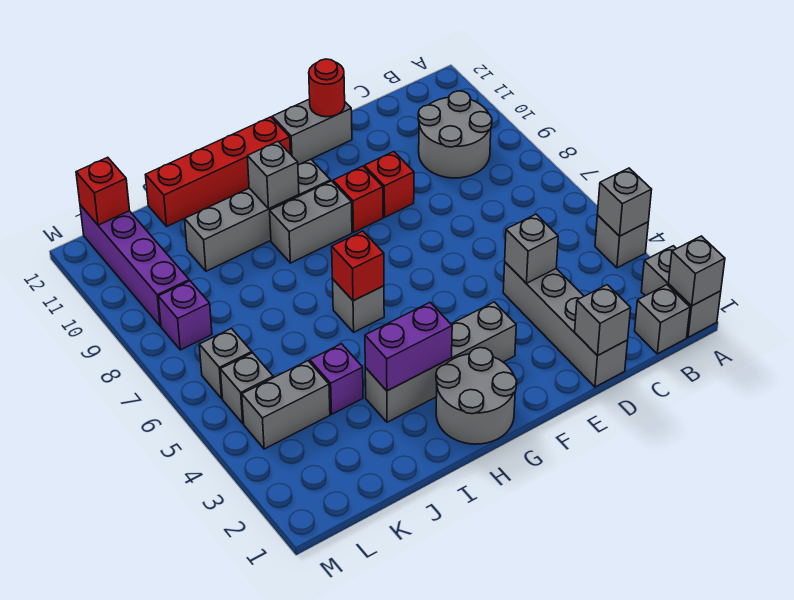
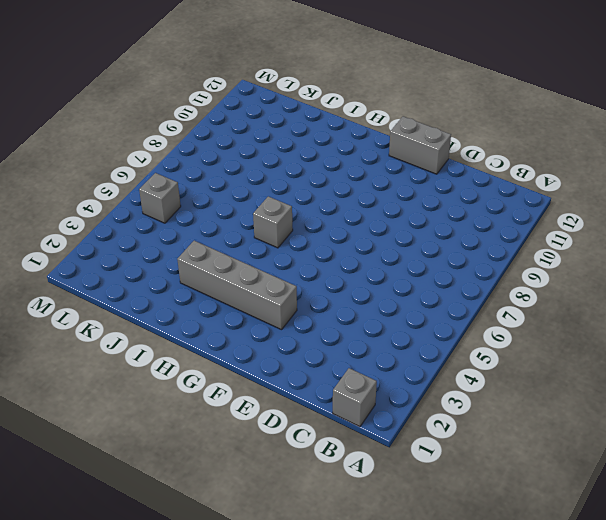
none -> grey 1x2 brick [641,246,721,337]
none -> grey 1x1 brick [595,215,648,268]
none -> grey 2x2 round brick [418,91,492,178]

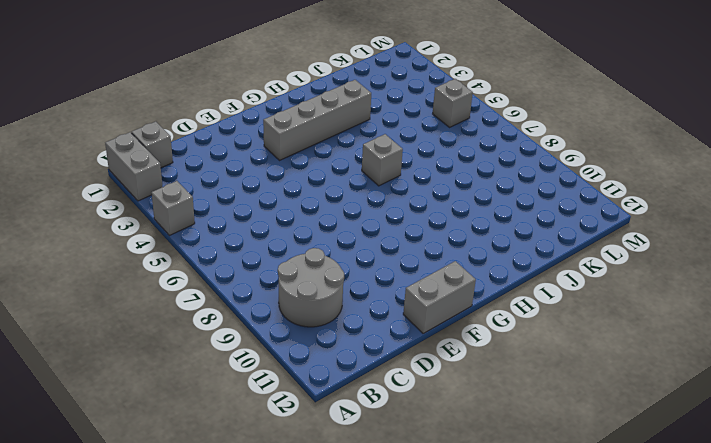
none -> grey 1x4 brick [503,262,628,387]
none -> red 1x1 brick [364,151,414,217]
none -> red 1x1 brick [333,166,383,232]

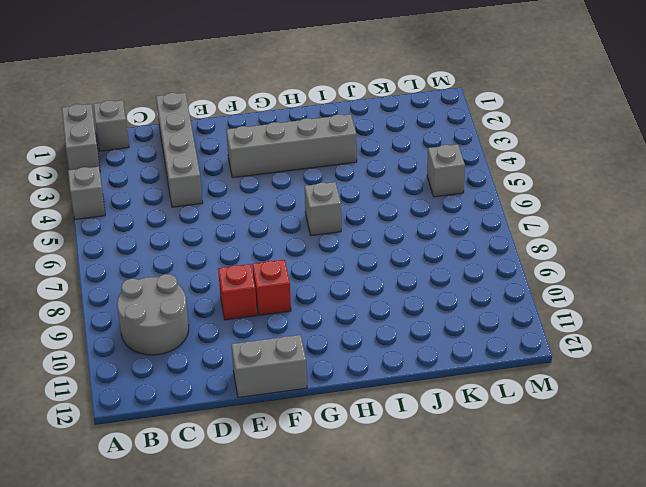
none -> grey 2x2 round brick [436,348,517,444]
none -> grey 1x2 brick [270,181,352,263]
none -> grey 1x4 brick [185,159,331,271]

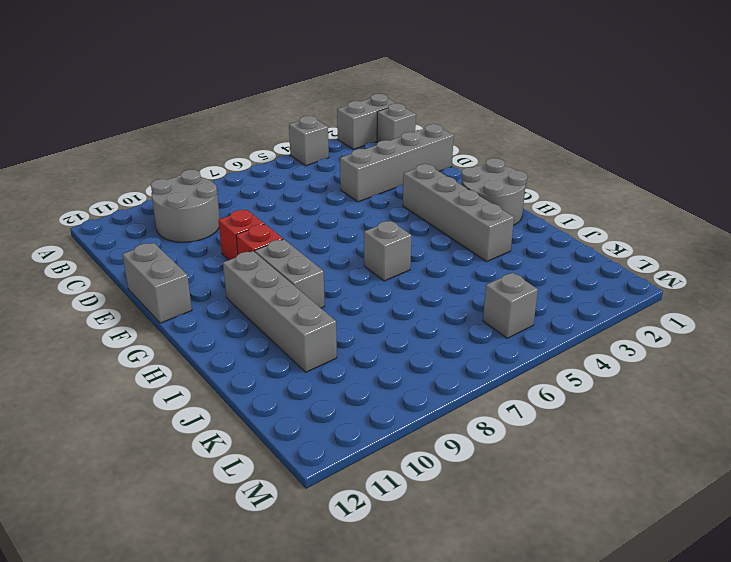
none -> red 1x4 brick [146,117,290,226]
none -> purple 1x1 brick [310,344,363,414]
none -> grey 1x2 brick [242,361,330,449]

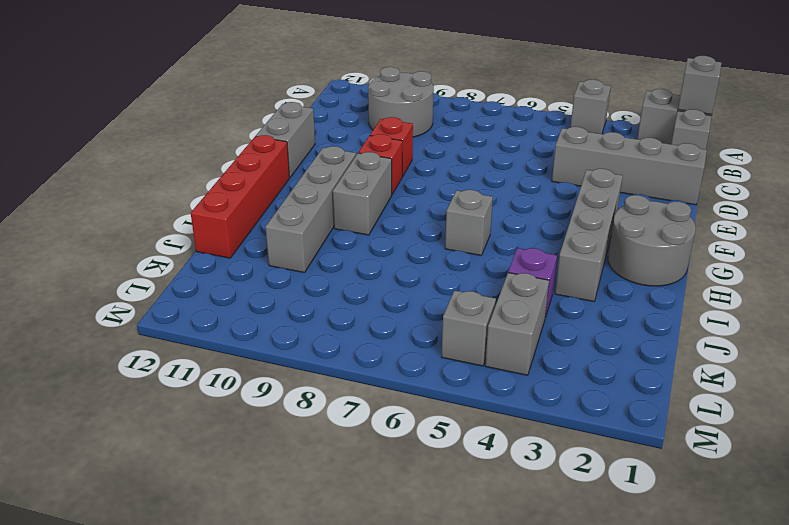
none -> grey 1x1 brick [199,328,252,398]
none -> purple 1x1 brick [158,281,212,350]
none -> purple 1x4 brick [80,205,189,326]

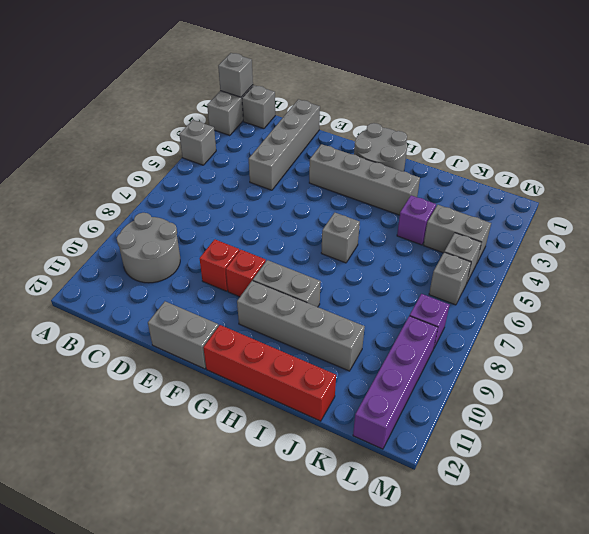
none -> grey 1x1 brick [597,168,652,236]
none -> grey 1x1 brick [575,285,631,356]
none -> grey 1x1 brick [505,214,558,283]

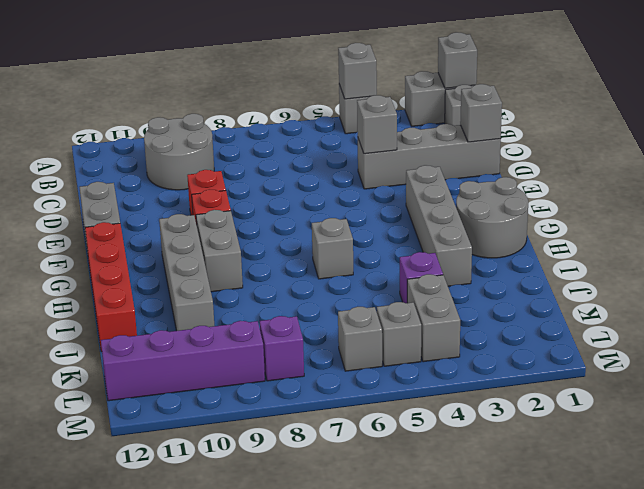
none -> red 1x1 round brick [309,59,345,117]
none -> purple 1x2 brick [365,303,452,391]
none -> red 1x1 brick [332,231,384,301]

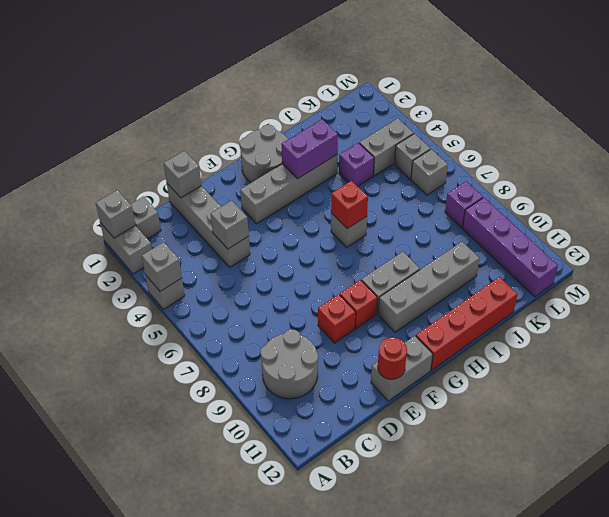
none -> grey 1x1 brick [247,142,299,209]
none -> red 1x1 brick [76,157,130,225]

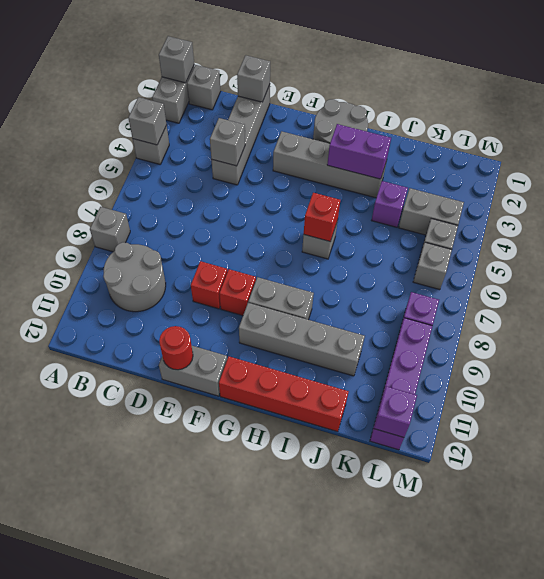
grey 1x1 brick [90,207,130,252] -> grey 1x1 brick moved to [247,142,299,209]
purple 1x1 brick [374,386,417,437] -> red 1x1 brick [76,157,130,225]

